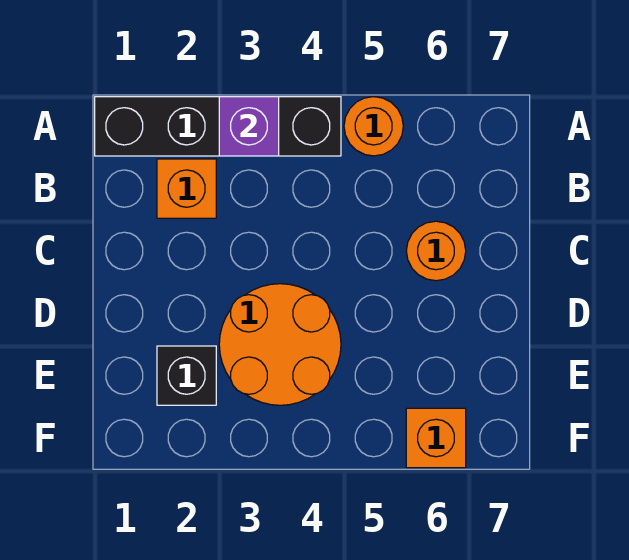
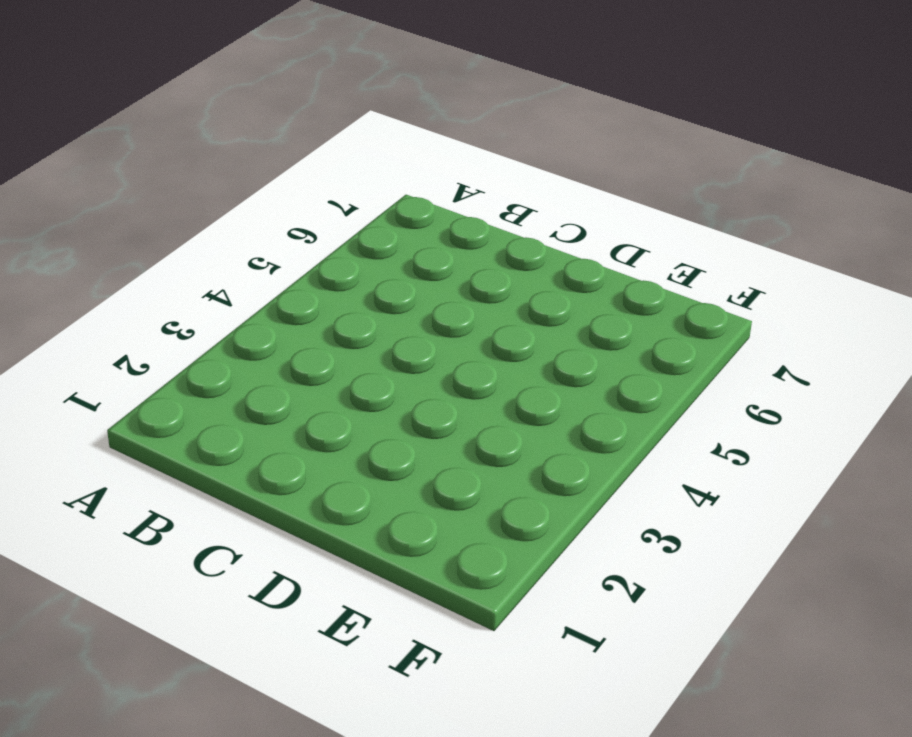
none -> black 1x4 brick [95,97,341,156]
none -> orange 1x1 round brick [344,97,403,156]

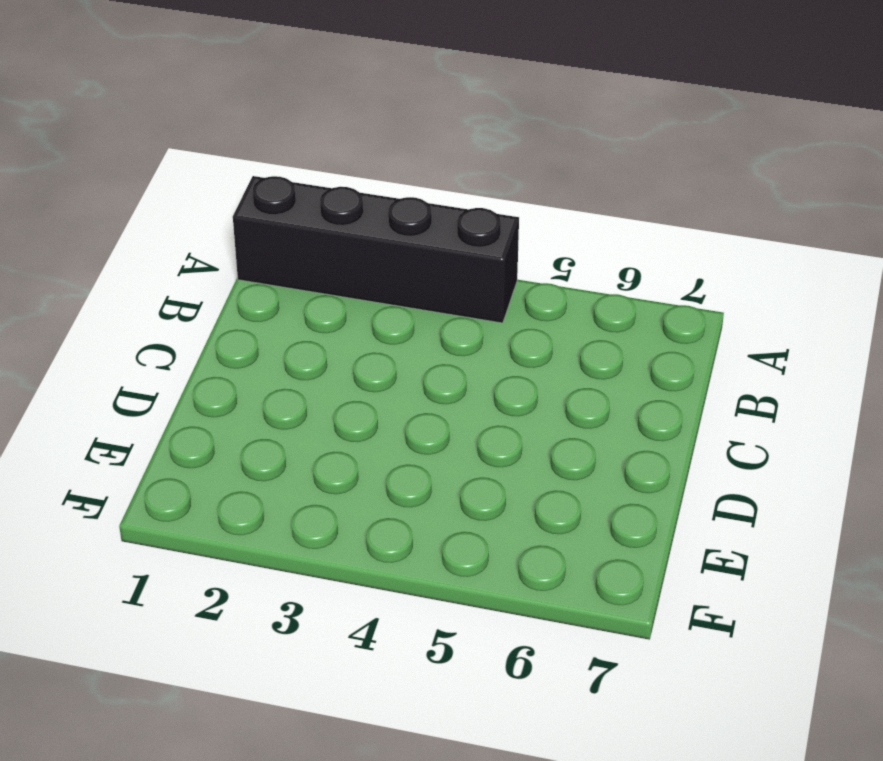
none -> orange 1x1 round brick [344,97,403,156]
none -> orange 1x1 brick [157,159,216,218]

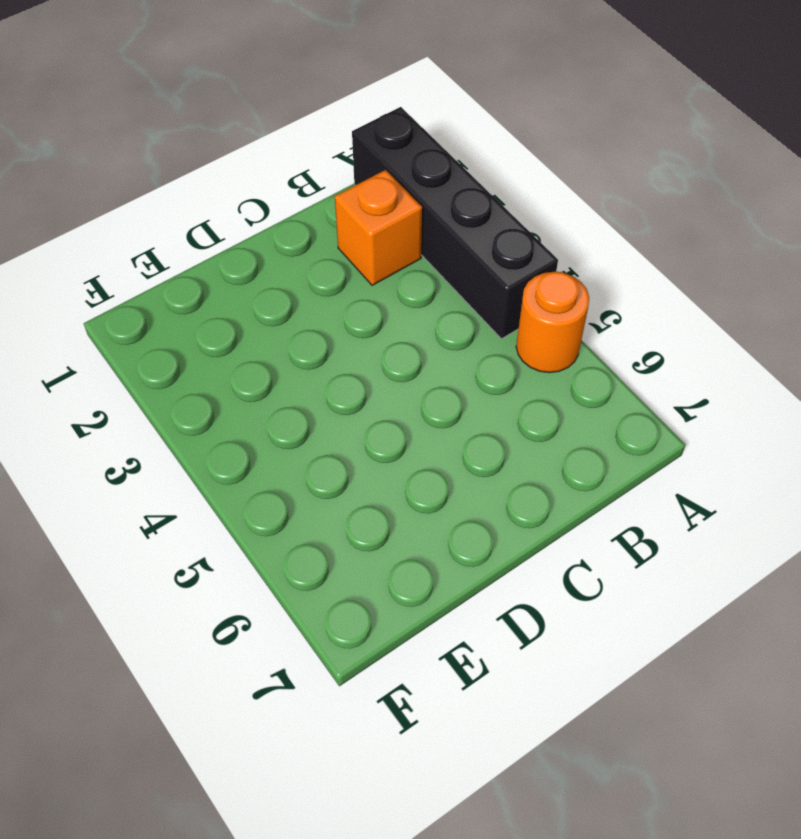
none -> orange 1x1 round brick [406,221,466,281]
none -> orange 2x2 round brick [219,284,341,405]

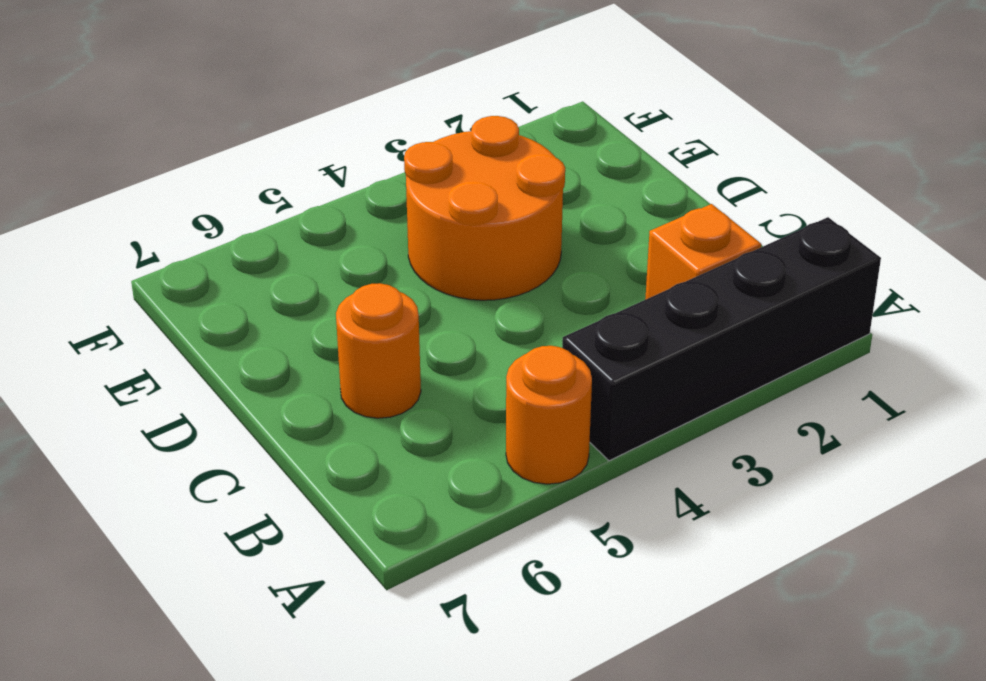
none -> black 1x1 brick [157,346,216,405]
none -> orange 1x1 brick [406,408,466,468]

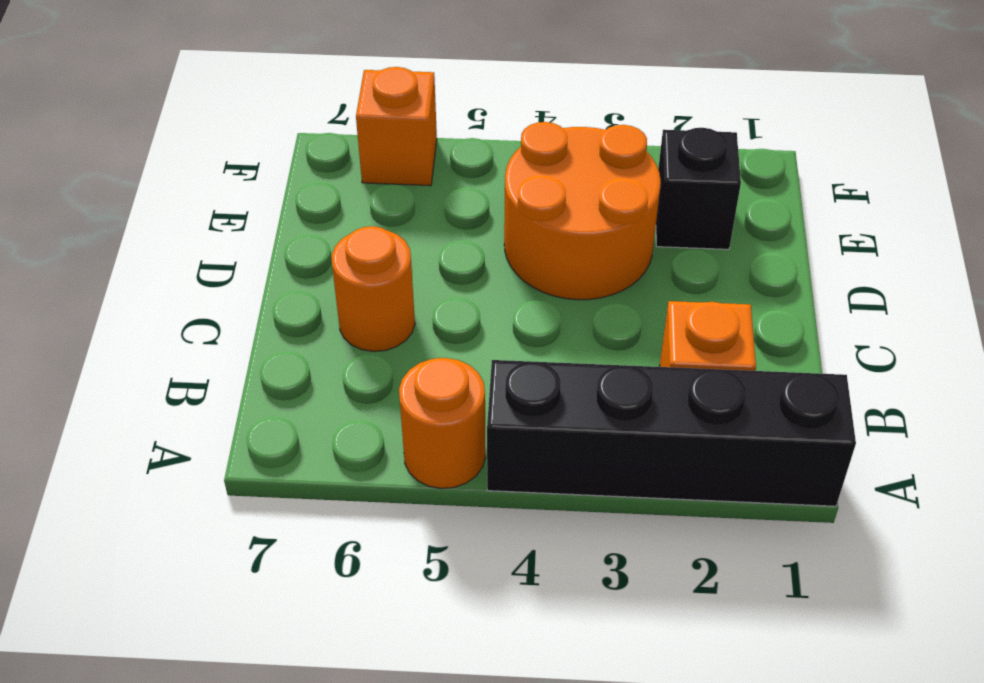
none -> purple 1x1 brick [219,97,279,156]

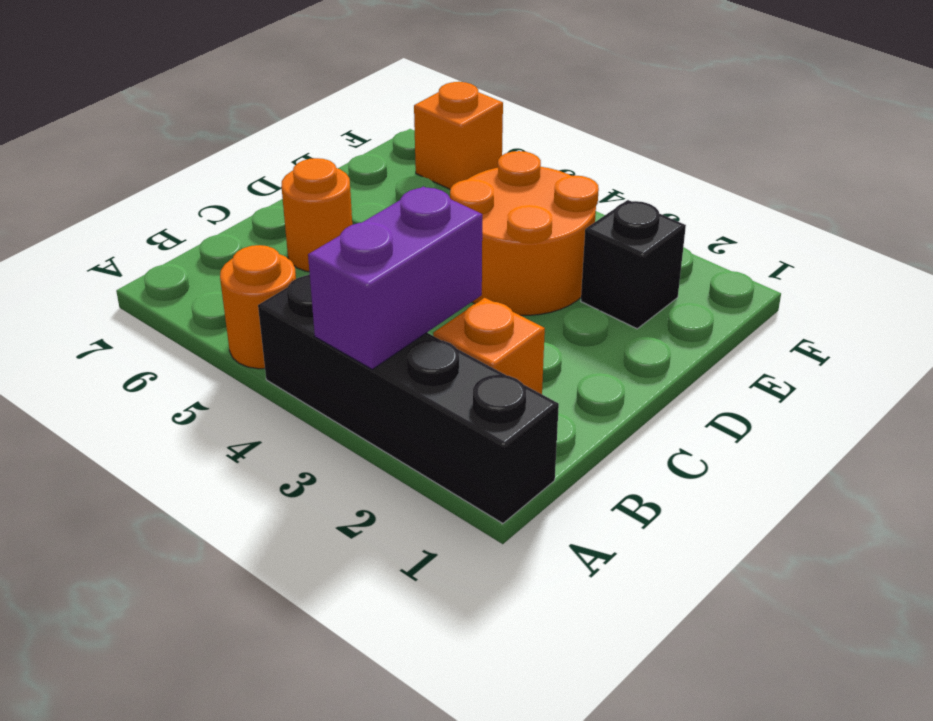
purple 1x2 brick [308,187,482,369] -> purple 1x1 brick [219,97,279,156]

